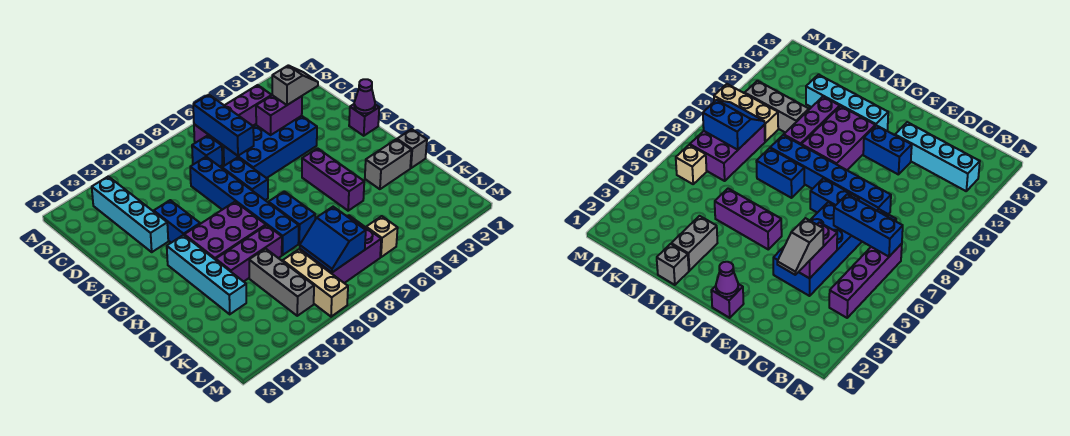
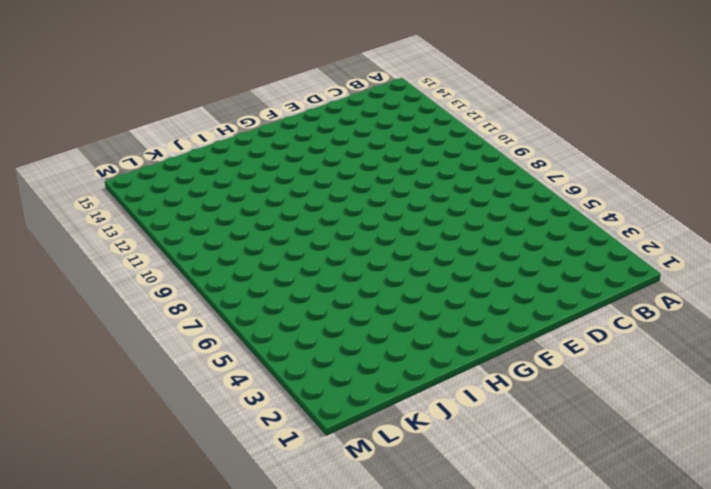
none -> purple 1x4 brick [194,85,272,145]
none -> cyan 1x4 brick [92,176,168,252]
none -> blue 1x1 brick [192,135,222,166]

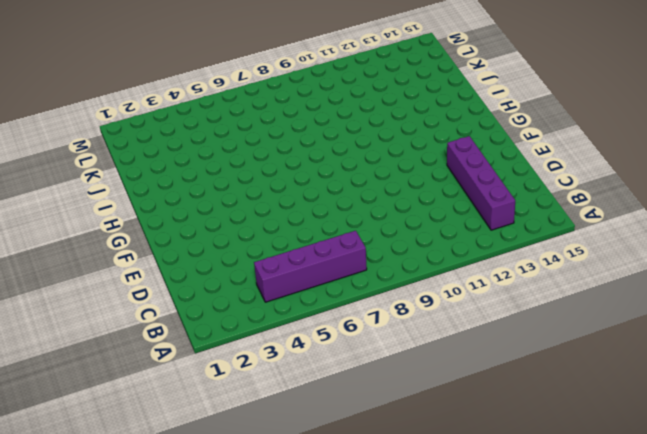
purple 1x4 brick [447,136,515,230] -> cyan 1x4 brick [92,176,168,252]
none -> blue 1x1 brick [192,135,222,166]
none -> blue 2x4 brick [224,116,317,178]
none -> blue 1x6 brick [190,157,299,255]

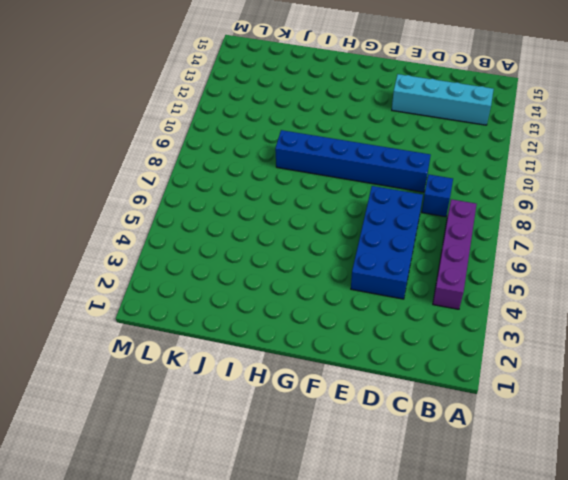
none -> blue 1x2 brick [222,157,268,200]
none -> blue 1x2 brick [154,200,200,243]
none -> purple 1x1 brick [349,104,379,136]

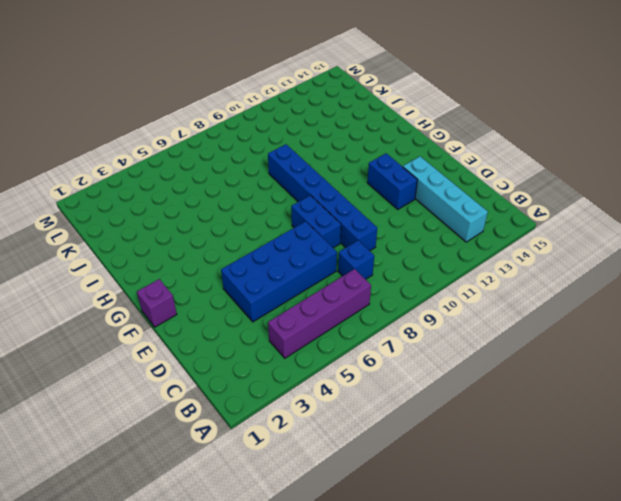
none -> purple 1x3 brick [302,148,364,211]
none -> purple 2x3 brick [184,202,266,260]
none -> cyan 1x4 brick [167,235,246,314]

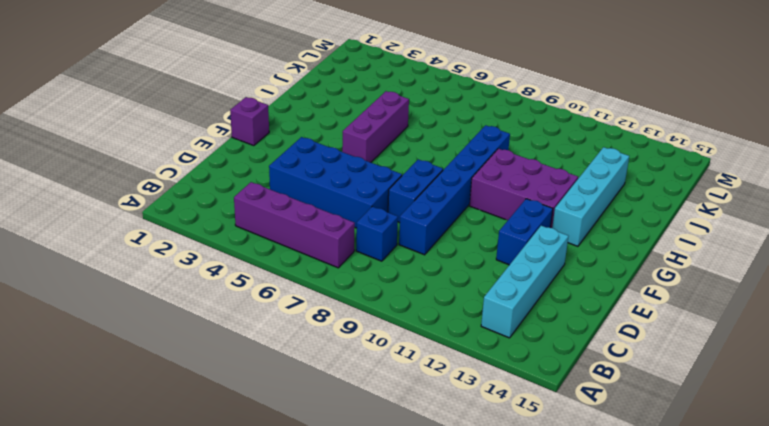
none -> blue 1x2 brick [268,191,315,244]
none -> grey 1x1 brick [397,129,427,168]
none -> grey 1x2 brick [365,139,412,189]

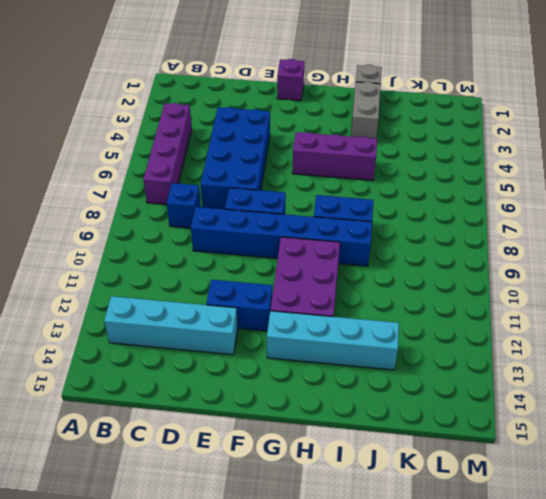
none -> purple 1x3 brick [216,225,282,282]
none -> grey 1x3 brick [249,249,314,316]
none -> purple 2x3 brick [300,216,381,283]

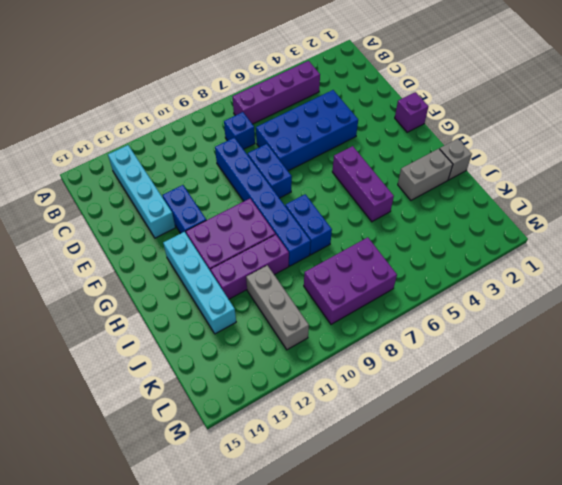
none -> tan 1x3 brick [283,250,348,317]
none -> tan 1x1 brick [366,216,398,257]
none -> blue 1x3 brick [193,95,254,156]

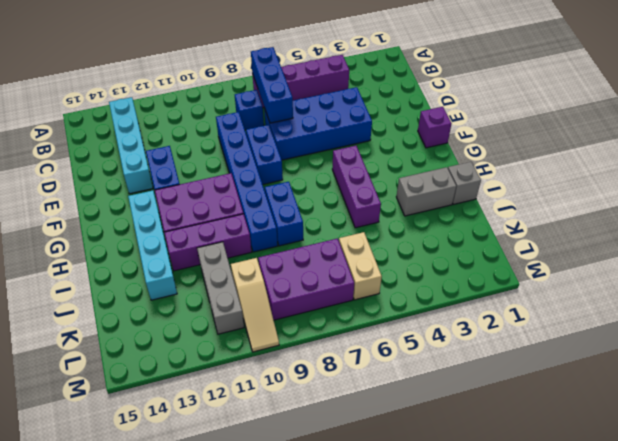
tan 1x2 brick [339,232,382,300] -> tan 1x1 brick [366,216,398,257]
tan 1x3 slope [231,258,279,352] -> tan 1x3 brick [283,250,348,317]
none -> purple 1x2 brick [256,95,302,135]
none -> purple 1x1 cone [354,79,375,114]
none -> blue 2x2 slope [300,207,366,272]

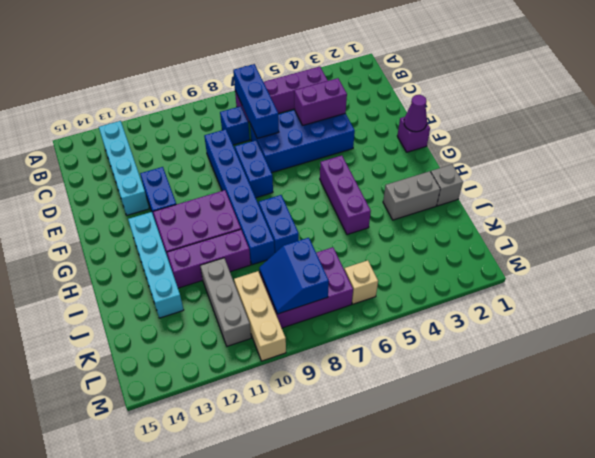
none -> grey 1x2 slope [272,66,318,105]

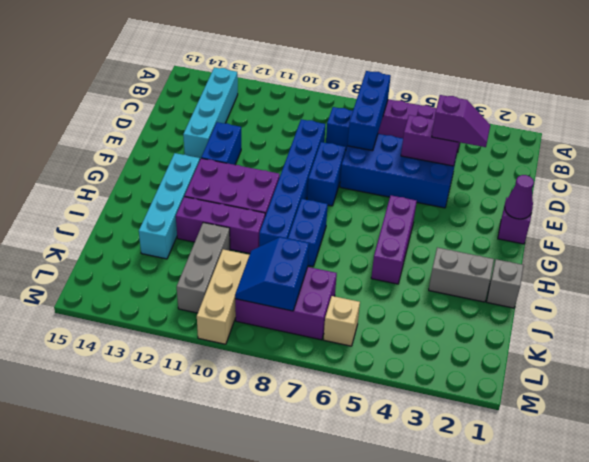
purple 1x2 slope [432,95,490,147] -> grey 1x2 slope [272,66,318,105]

